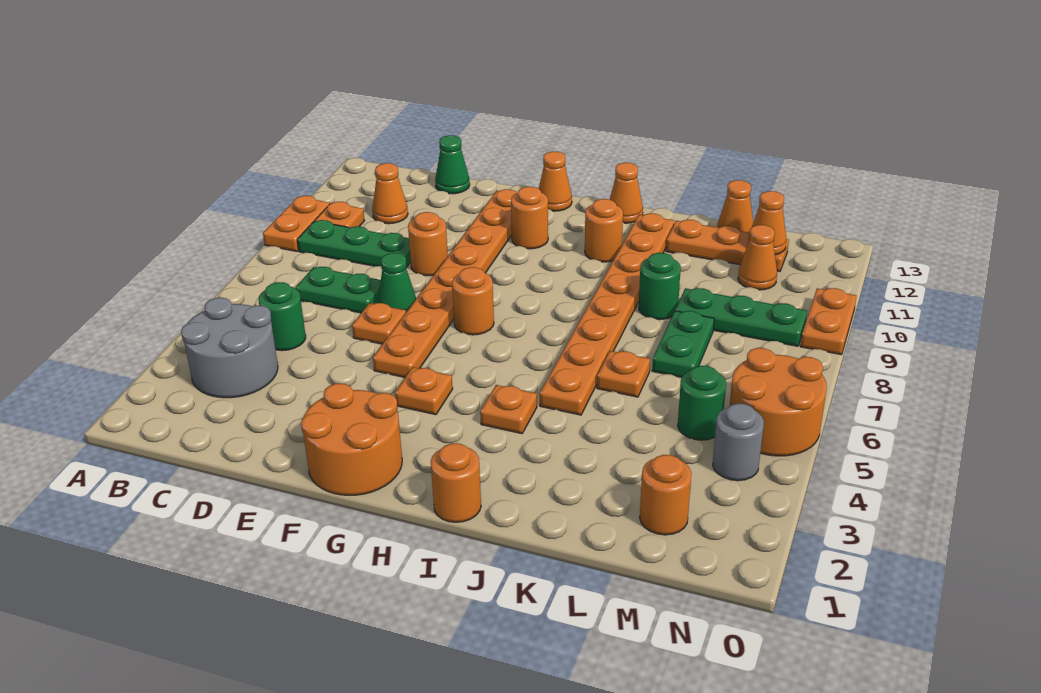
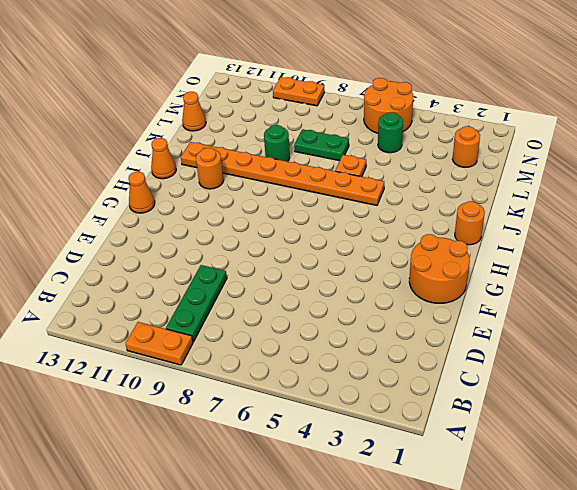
none -> grey 2x2 round brick [181,298,278,398]
none -> orange 1x1 plate [315,202,364,228]
none -> green 1x1 round brick [259,282,306,351]
none -> green 1x2 plate [296,267,381,313]

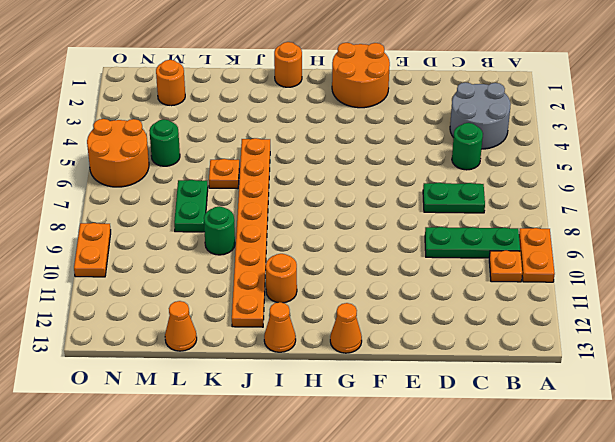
none -> orange 1x1 cone [372,163,408,224]
none -> green 1x1 cone [435,135,470,194]
none -> orange 1x1 plate [352,303,406,344]
none -> green 1x1 cone [377,253,416,312]

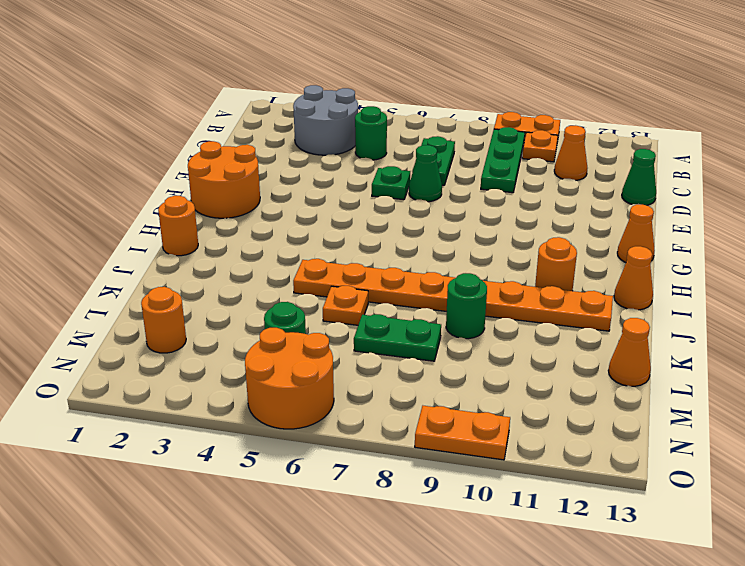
green 1x1 plate [372,166,410,200] -> orange 1x1 plate [352,303,406,344]
none -> orange 1x1 round brick [408,212,448,276]
none -> orange 1x8 plate [373,189,517,377]
none -> orange 1x1 plate [395,367,453,415]
none -> orange 1x1 round brick [452,267,494,335]

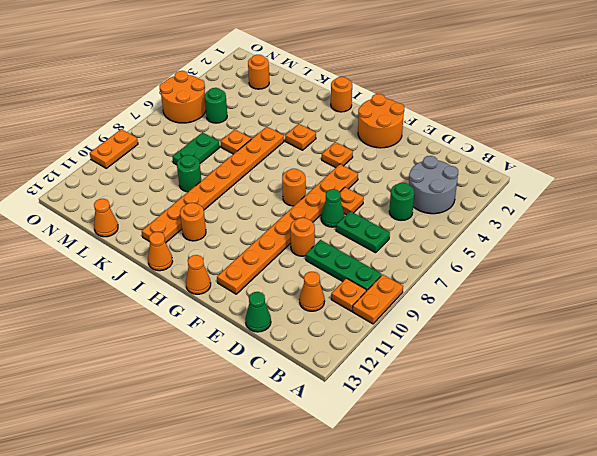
none -> orange 1x1 round brick [511,187,548,249]
none -> orange 1x3 plate [666,220,789,271]
none -> green 1x3 plate [675,288,807,346]
none -> orange 1x1 cone [738,225,777,290]

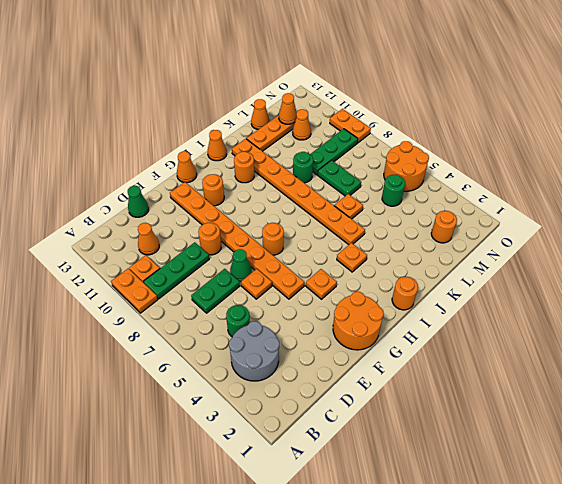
none -> grey 1x1 round brick [713,404,764,481]

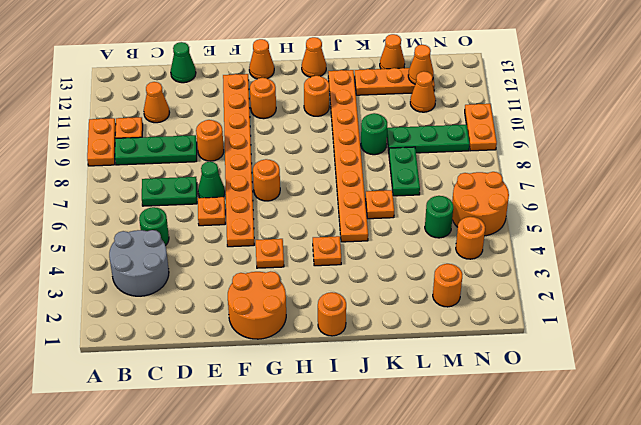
orange 1x1 round brick [456,217,485,259] -> grey 1x1 round brick [713,404,764,481]

